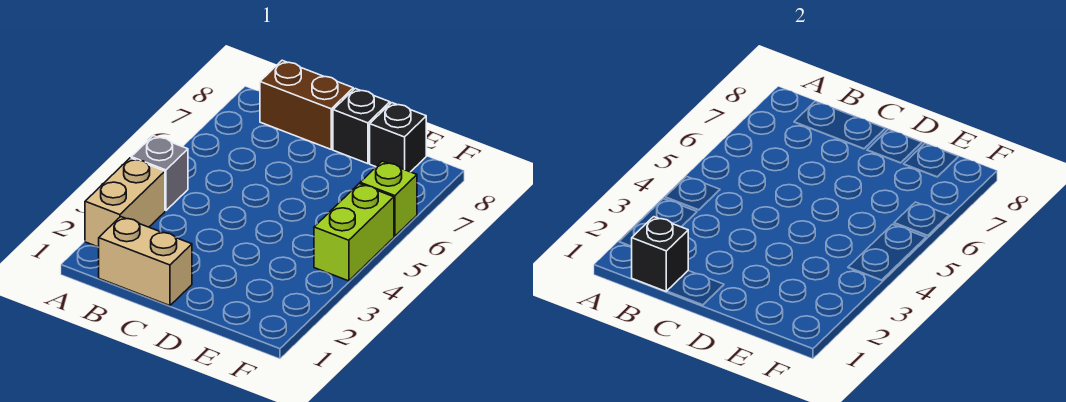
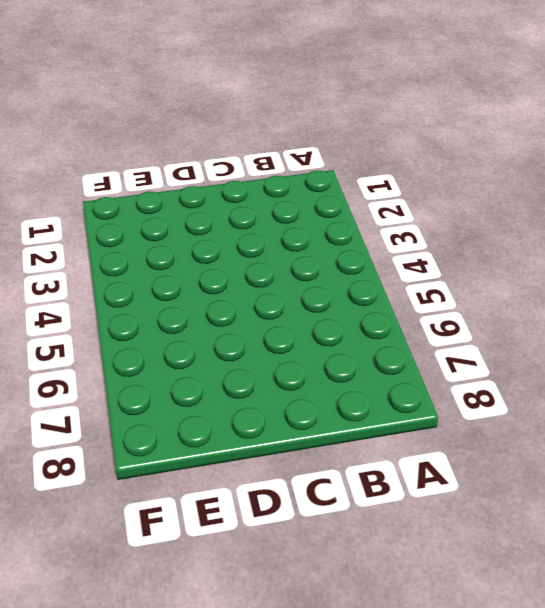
none -> tan 1x2 brick [85,158,165,247]
none -> grey 1x1 brick [131,136,188,211]

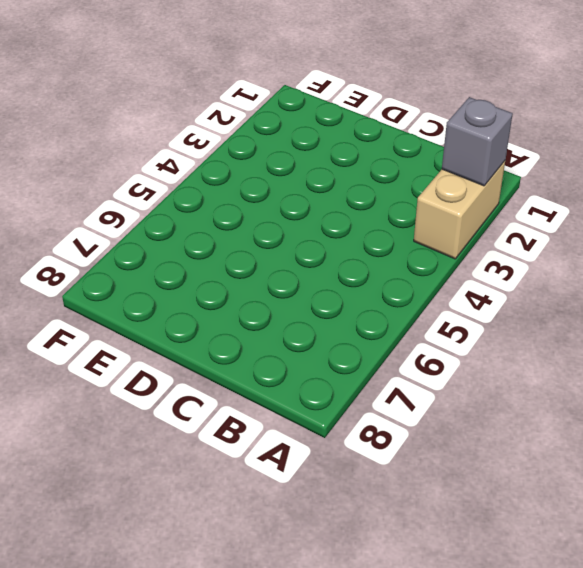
grey 1x1 brick [442,97,513,186] -> grey 1x1 brick moved to [131,136,188,211]
none -> tan 1x2 brick [99,217,192,306]
none -> brown 1x2 brick [260,60,353,149]

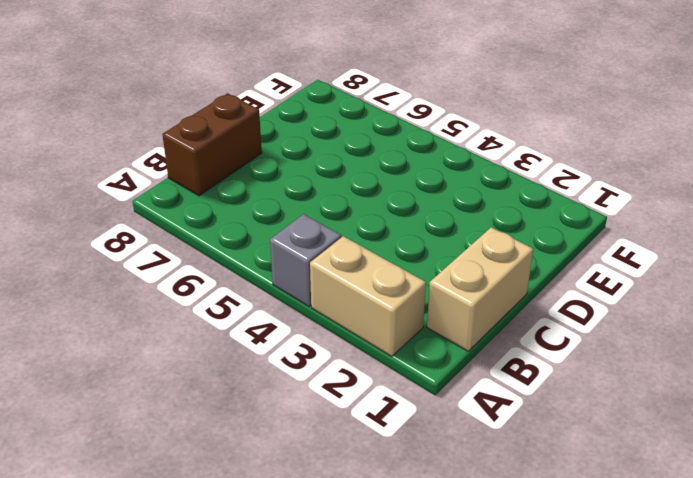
none -> black 1x1 brick [333,89,390,164]
none -> black 1x1 brick [370,103,426,172]

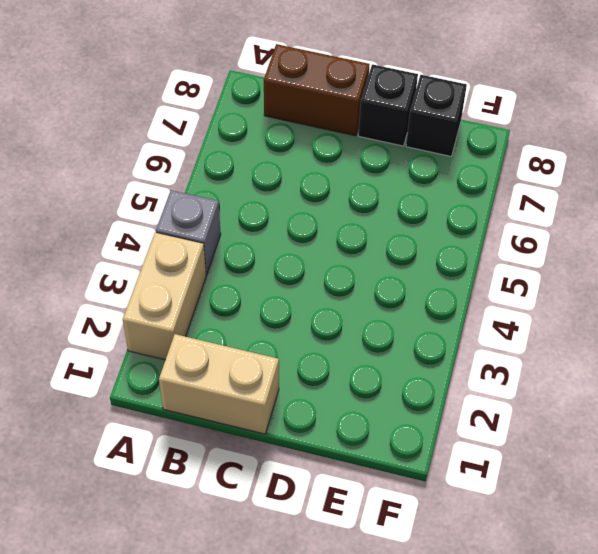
none -> lime 1x2 brick [314,184,394,281]
none -> lime 1x1 brick [360,161,417,236]

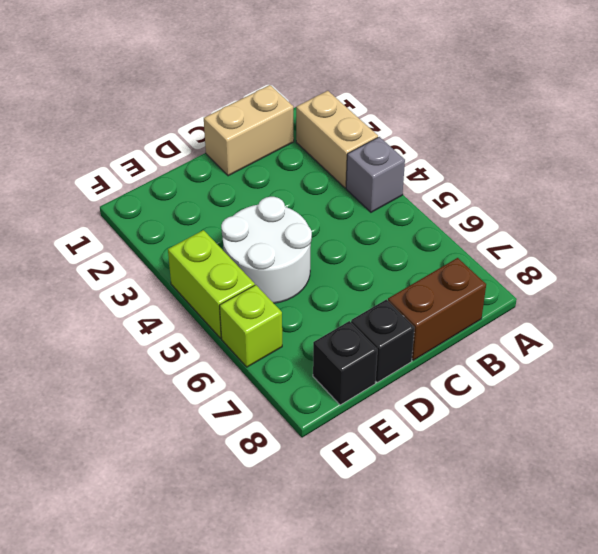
white 2x2 round brick [221,197,312,303] -> none
none -> black 1x1 brick [632,217,688,291]

